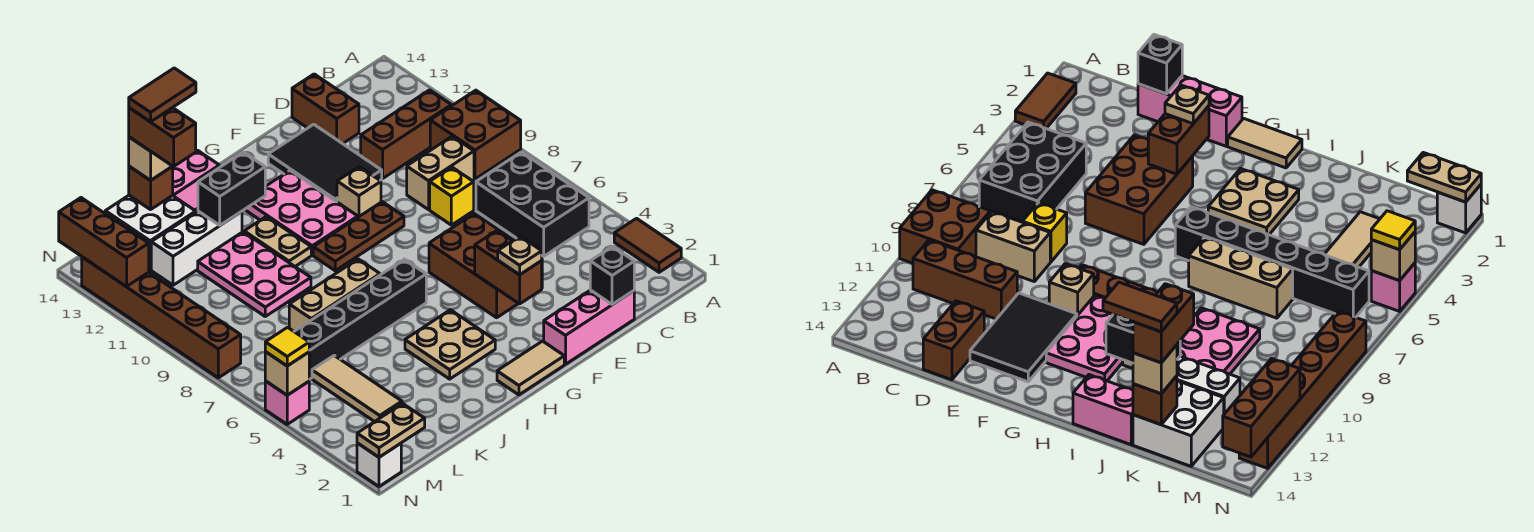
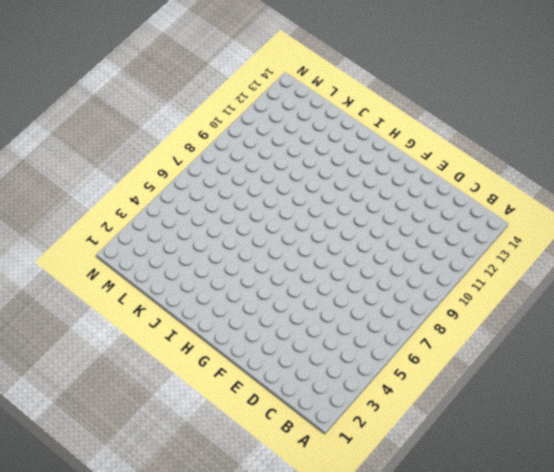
none -> brown 1x2 tile [614,218,681,272]
none -> brown 2x2 brick [430,90,521,179]
none -> black 2x3 brick [476,152,589,256]
none -> brown 1x3 brick [361,90,451,178]

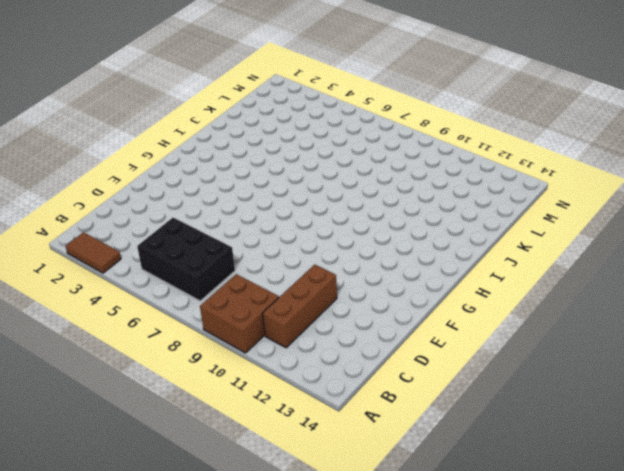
none -> tan 1x2 brick [407,136,474,210]
none -> pink 1x3 brick [544,290,634,364]
none -> yellow 1x1 brick [430,167,474,225]
none -> brown 1x2 brick [292,74,359,144]

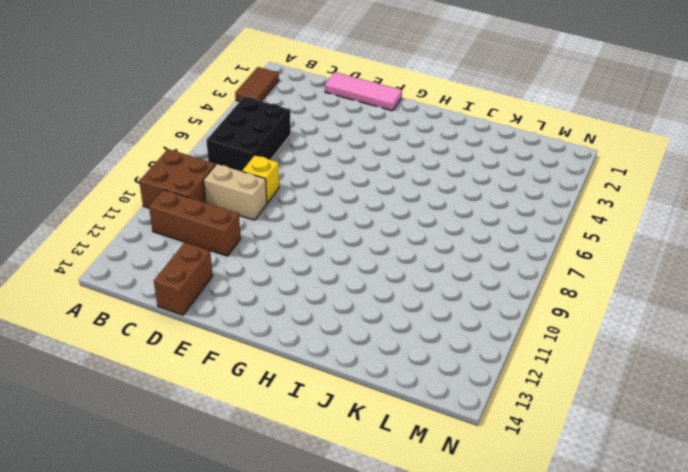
pink 1x3 tile [325,72,402,111] -> pink 1x3 brick [544,290,634,364]
none -> brown 2x3 brick [429,213,518,318]
none -> black 2x3 tile [268,124,382,202]
none -> brown 1x3 plate [313,202,404,271]
none -> tan 1x1 brick [337,167,381,217]

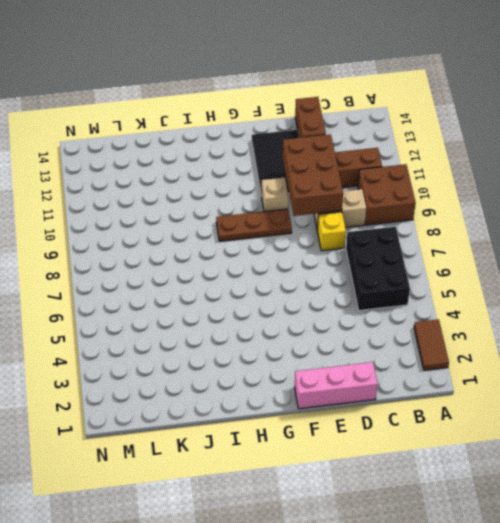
brown 2x3 brick [283,135,343,216] -> brown 2x3 brick moved to [429,213,518,318]
none -> tan 1x2 tile [497,341,564,395]
none -> pink 2x3 plate [245,171,358,255]
none -> tan 2x2 plate [405,310,495,379]
none -> black 1x6 brick [294,259,426,379]

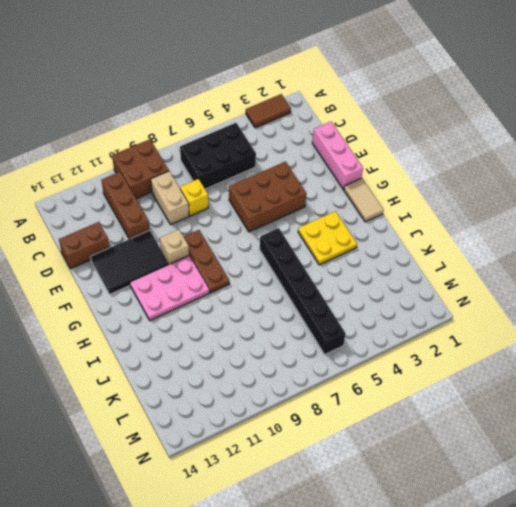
yellow 2x2 plate [298,211,357,265] -> tan 2x2 plate [405,310,495,379]
none -> tan 1x3 brick [289,259,380,331]
none -> tan 1x2 plate [244,217,311,266]
none -> pink 1x2 brick [173,150,219,210]
none -> pink 2x3 plate [198,232,311,316]

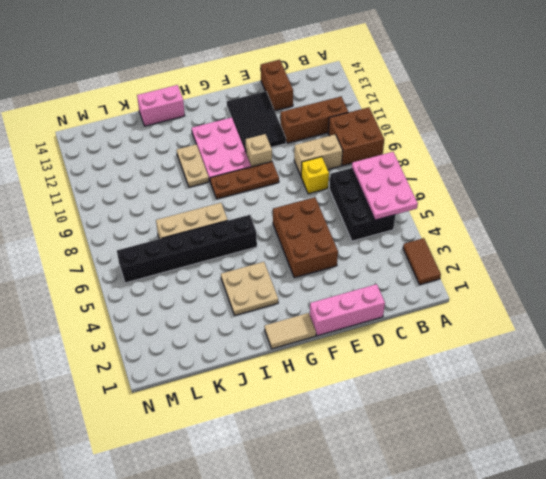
pink 2x3 plate [352,152,418,220] -> pink 2x3 plate moved to [198,232,311,316]
none -> white 1x3 brick [151,211,242,285]
none -> white 2x2 brick [105,195,196,270]
none -> tan 1x3 tile [312,356,402,422]
none -> white 1x1 brick [357,443,401,486]

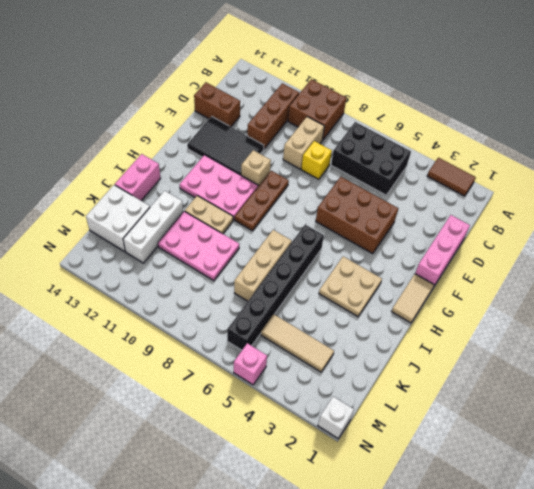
none -> brown 1x6 brick [82,257,241,378]
none -> black 1x1 brick [590,246,634,305]
none -> brown 1x2 brick [475,231,542,304]
none -> black 1x2 brick [198,152,265,225]

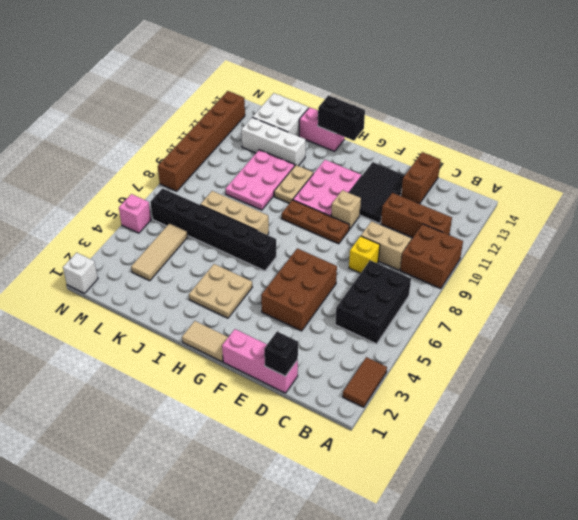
black 1x2 brick [318,96,365,141] -> black 1x2 brick moved to [198,152,265,225]
none -> brown 1x2 brick [475,231,542,304]
none -> brown 1x1 brick [129,166,173,210]
none -> tan 1x2 plate [357,403,425,457]
none -> tan 1x1 brick [265,352,309,395]

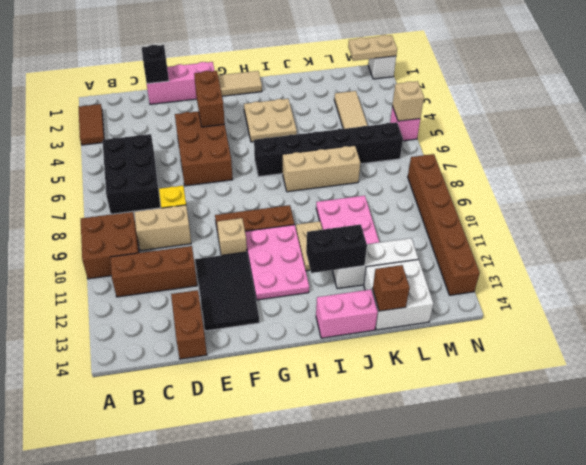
none -> brown 1x3 brick [59,198,149,287]
none -> tan 1x1 plate [498,236,542,275]
none -> tan 1x1 brick [129,137,172,181]
none -> yellow 1x1 tile [265,327,309,366]

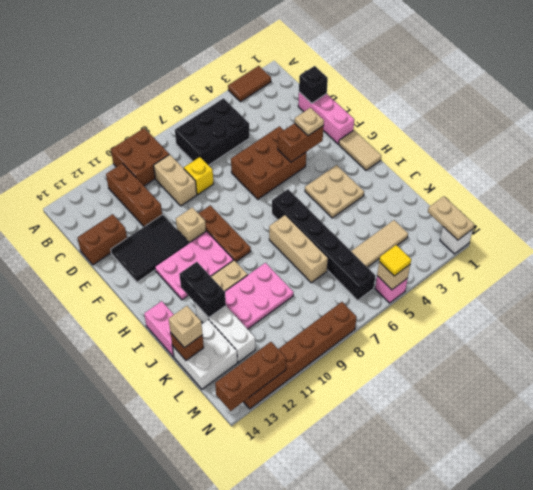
none -> brown 1x2 brick [129,108,196,167]
none -> brown 1x2 tile [129,68,196,122]

